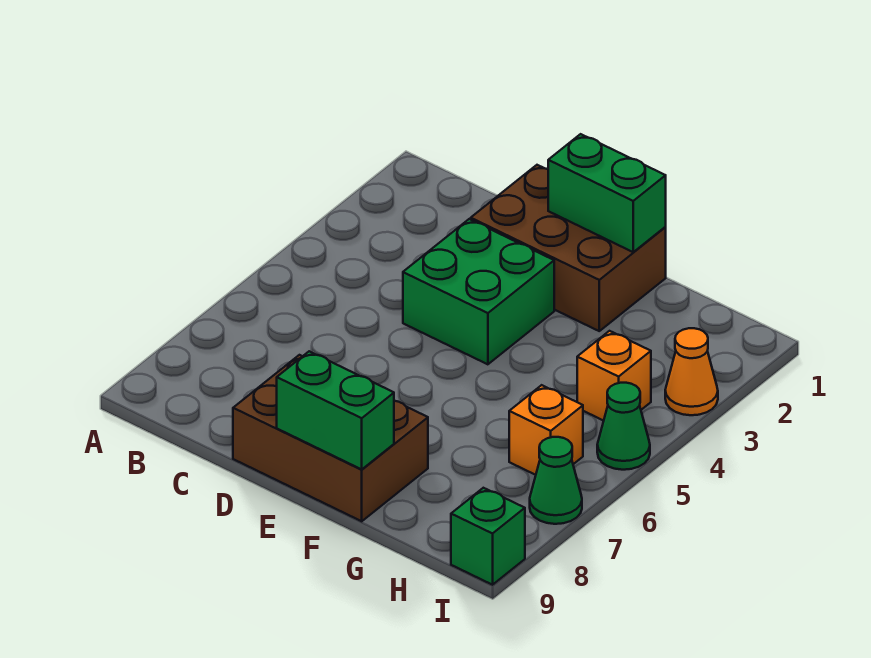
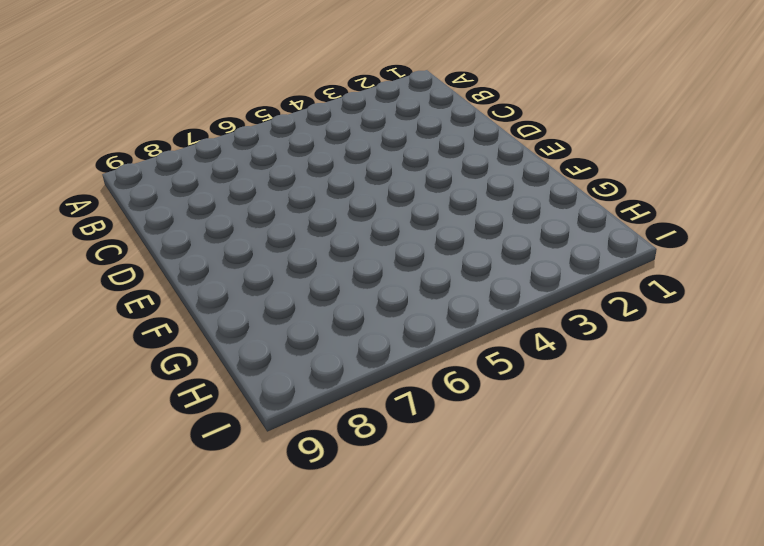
none -> brown 2x3 brick [471,165,666,331]
none -> green 2x2 brick [403,219,554,364]

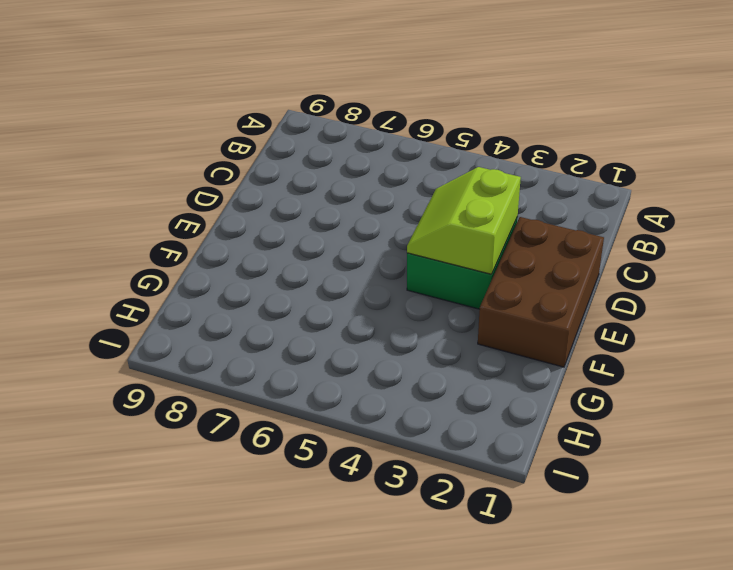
lime 2x2 slope [407,167,521,274] -> none
none -> brown 2x3 brick [233,355,428,521]
none -> orange 1x1 brick [577,331,651,421]

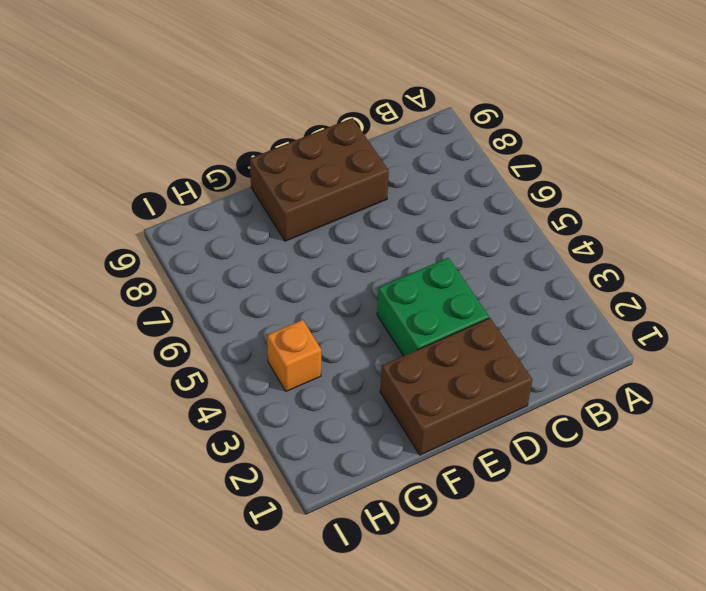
none -> orange 1x1 brick [509,385,583,475]
none -> orange 1x1 cone [665,328,718,415]

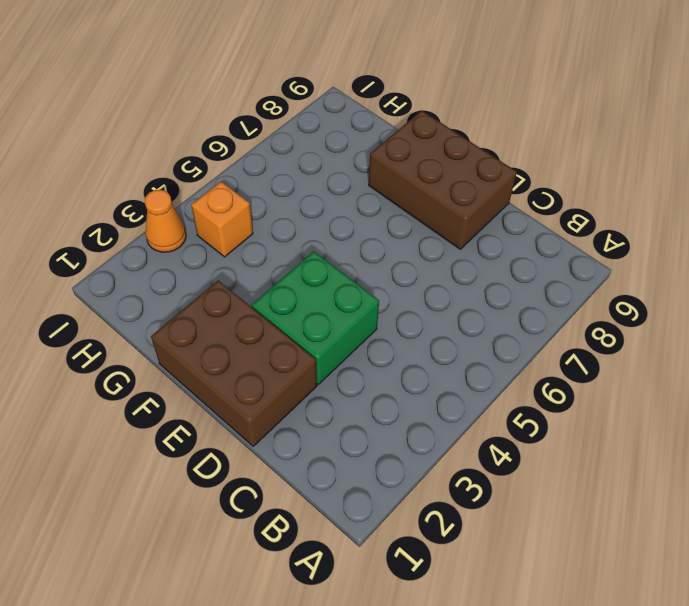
none -> orange 1x1 brick [509,385,583,475]
none -> green 1x1 cone [597,383,650,470]

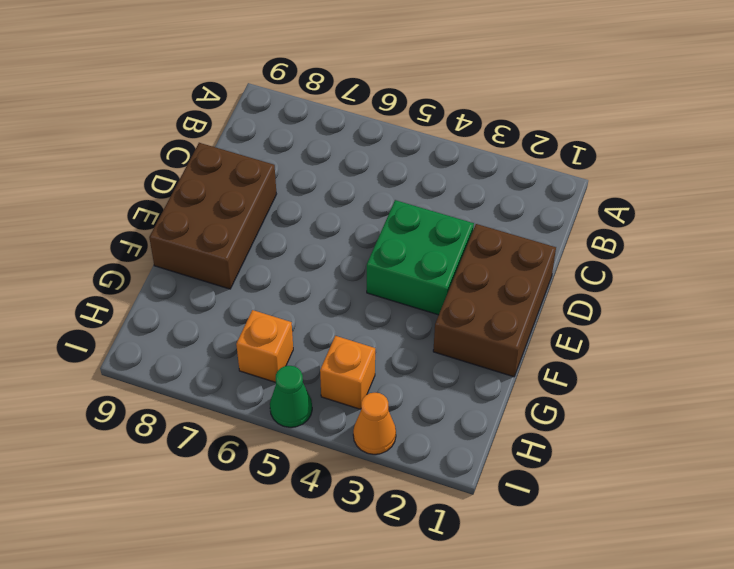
none -> green 1x1 cone [530,437,582,524]
none -> green 1x1 brick [451,488,525,585]

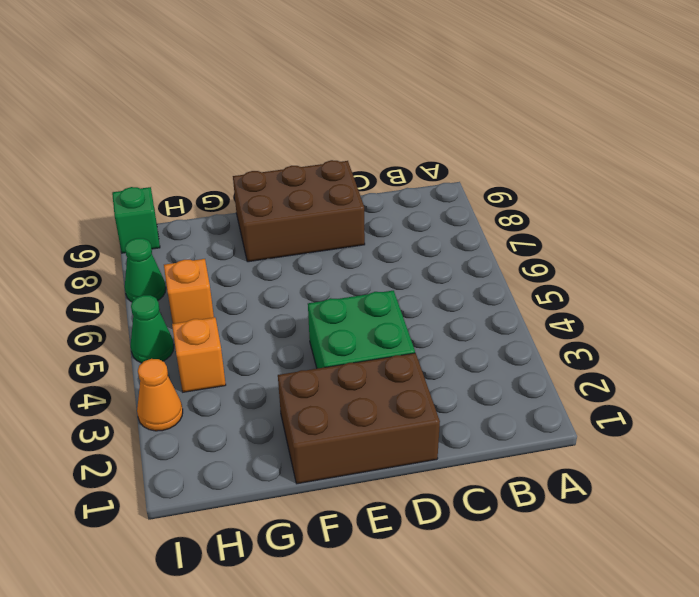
none -> green 1x2 brick [548,134,666,252]
none -> green 1x2 brick [277,351,394,469]

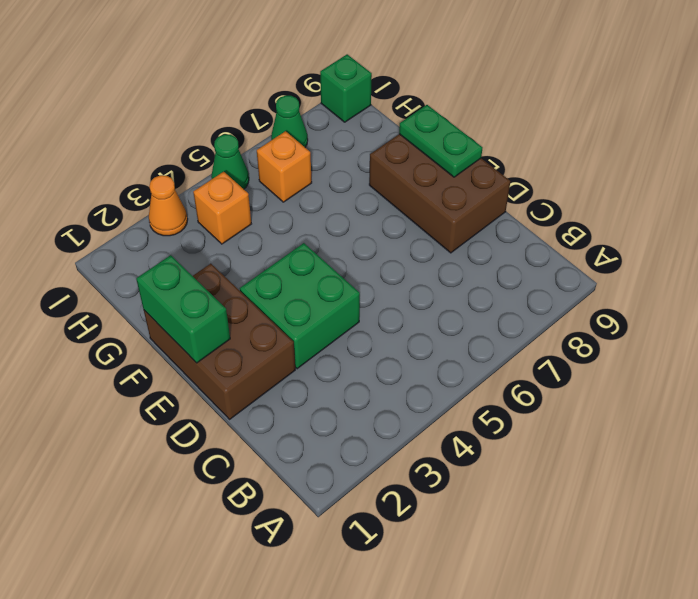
green 1x2 plate [399,105,482,177] -> green 1x2 brick [277,351,394,469]

